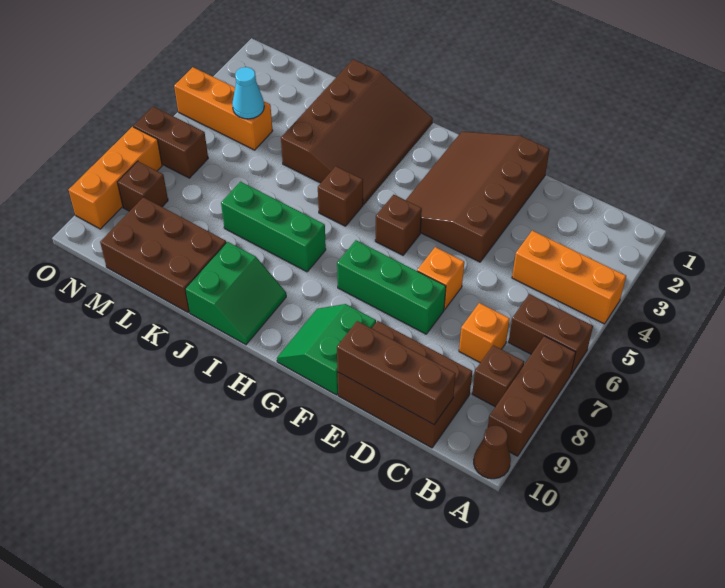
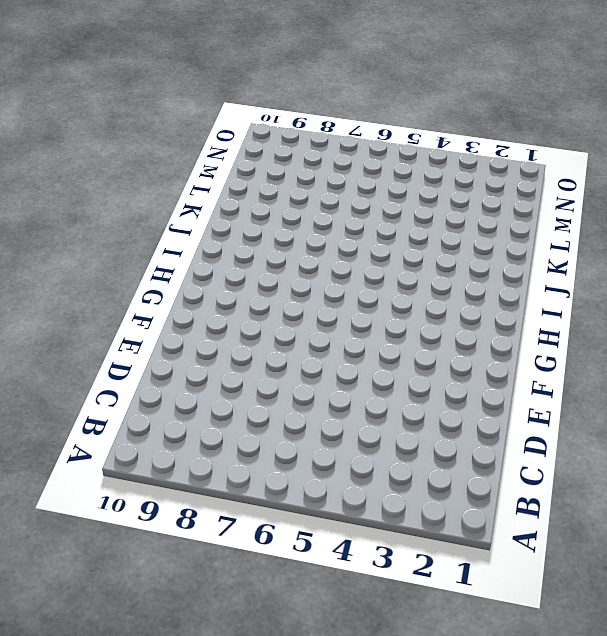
none -> orange 1x3 brick [512,231,626,324]
none -> brown 1x2 brick [509,294,593,374]
none -> brown 1x3 brick [488,336,576,456]

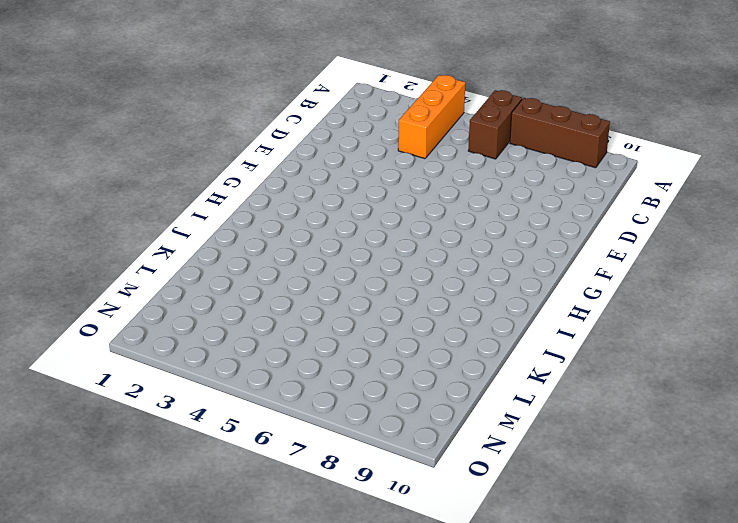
none -> brown 1x1 cone [474,425,511,479]
none -> brown 1x1 brick [472,345,524,407]
none -> orange 1x1 brick [459,303,510,363]

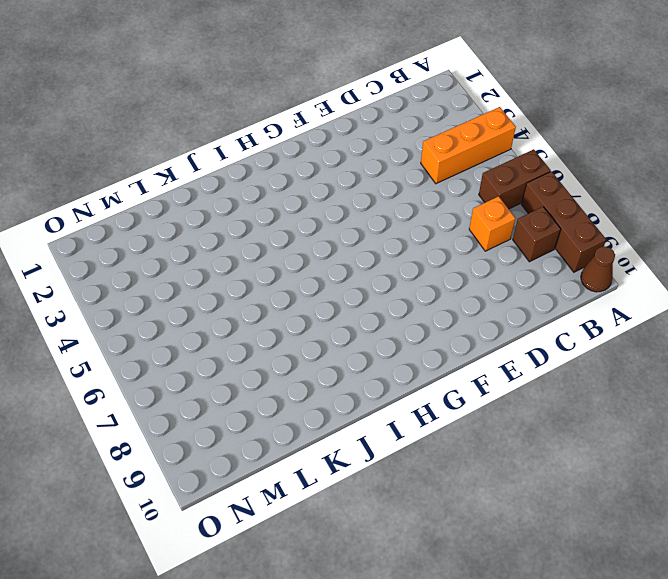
none -> brown 2x3 brick [338,321,472,448]
none -> brown 3x4 slope [406,132,550,262]
none -> orange 1x1 brick [417,247,464,309]

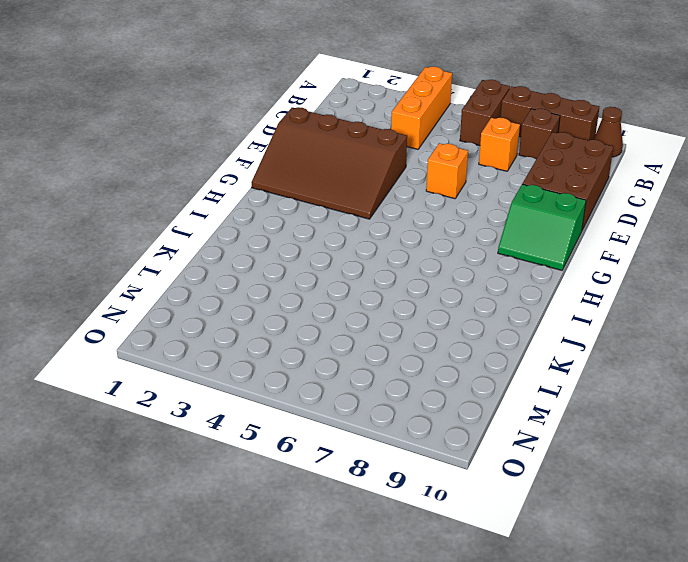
none -> green 1x3 brick [337,240,446,334]
none -> brown 1x1 brick [375,195,422,255]
none -> brown 3x4 slope [281,59,433,204]

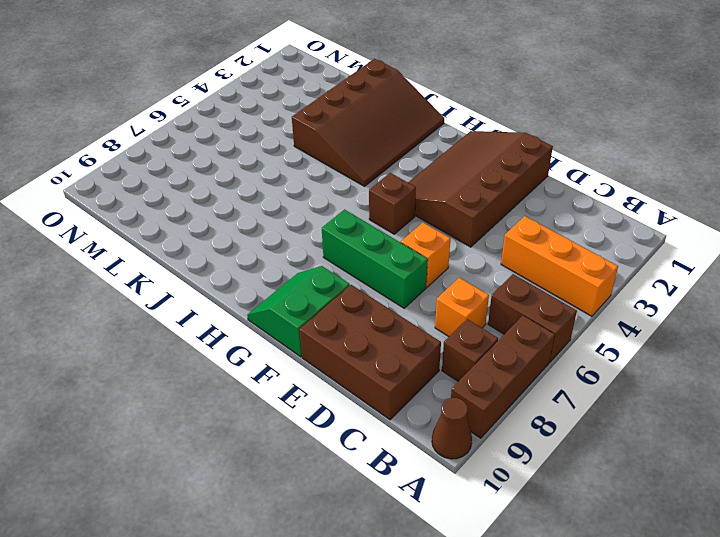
none -> brown 1x1 brick [318,166,363,226]
none -> green 1x3 brick [221,182,326,272]
none -> green 2x2 slope [185,242,286,345]

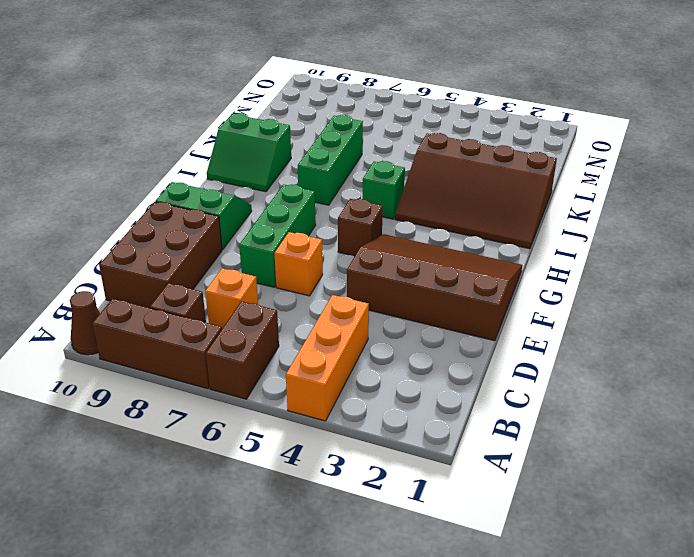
green 1x1 brick [363,161,405,219] -> brown 1x1 brick [318,166,363,226]
none -> brown 2x3 brick [100,197,226,312]
none -> orange 1x3 brick [174,67,272,150]
none -> brown 1x2 brick [134,106,208,178]

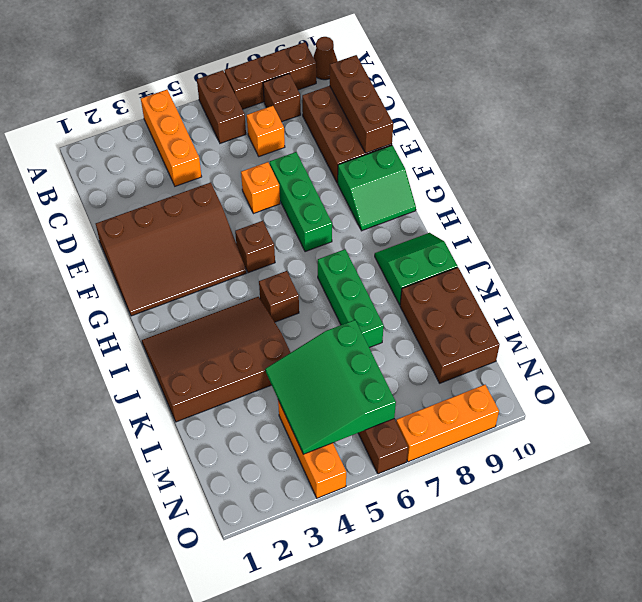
green 3x3 slope [265,320,396,454] -> cyan 1x1 cone [232,67,264,119]
none -> brown 1x1 brick [117,161,168,211]

